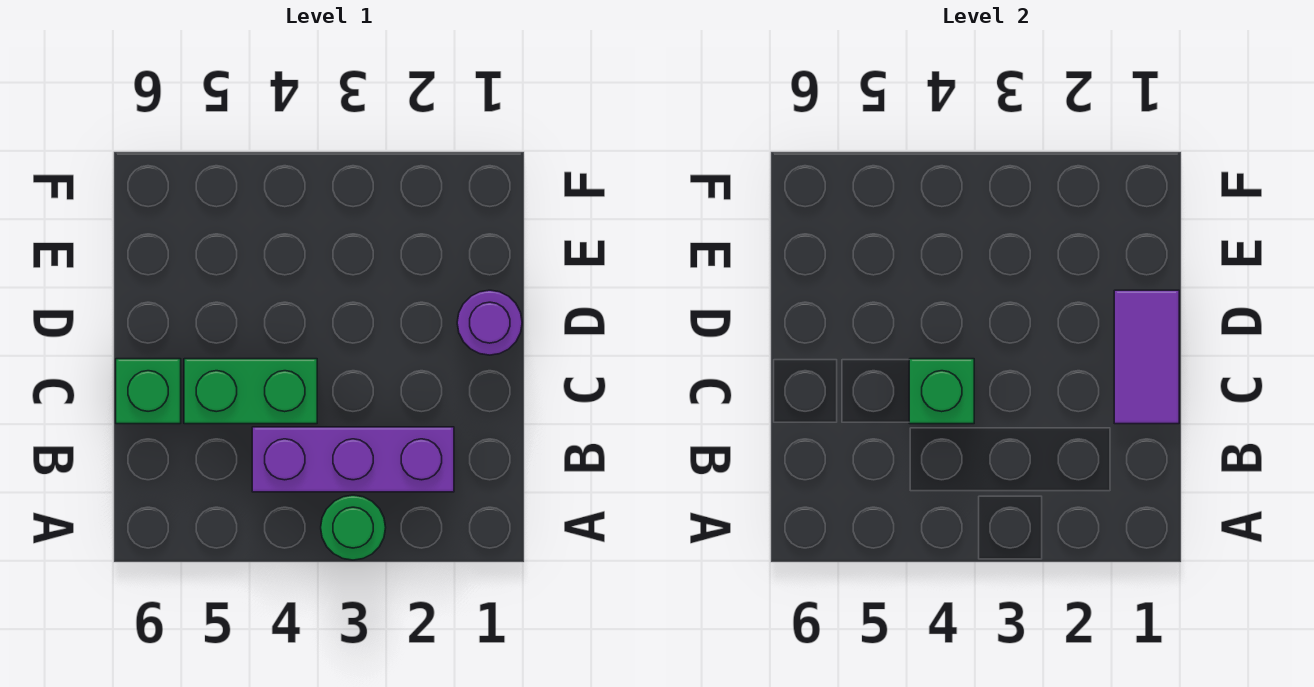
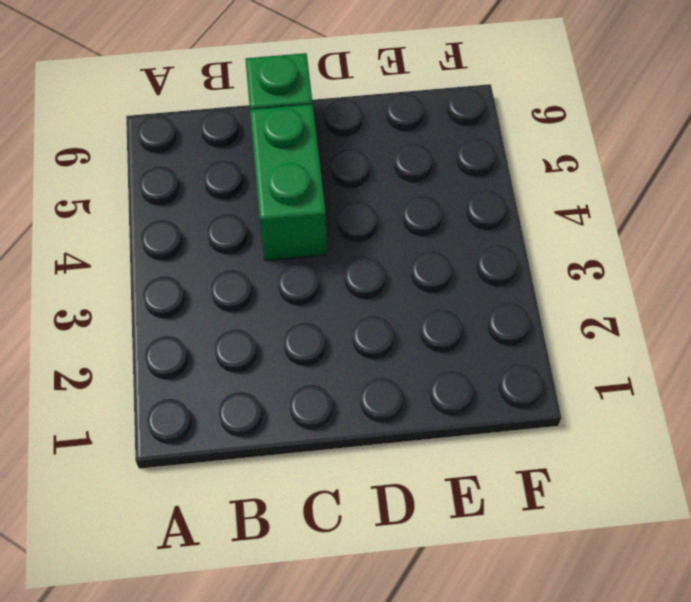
none -> green 1x1 round brick [321,495,386,560]
none -> purple 1x3 brick [252,427,454,492]

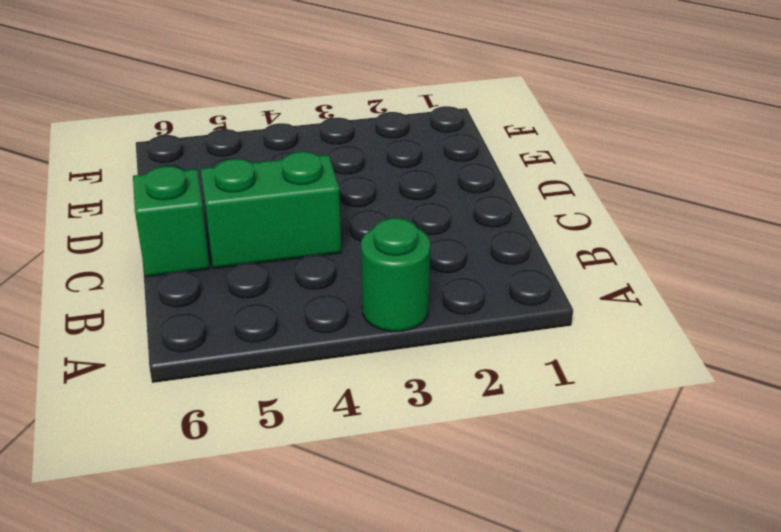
none -> purple 1x3 brick [252,427,454,492]
none -> purple 1x1 round brick [457,290,522,355]

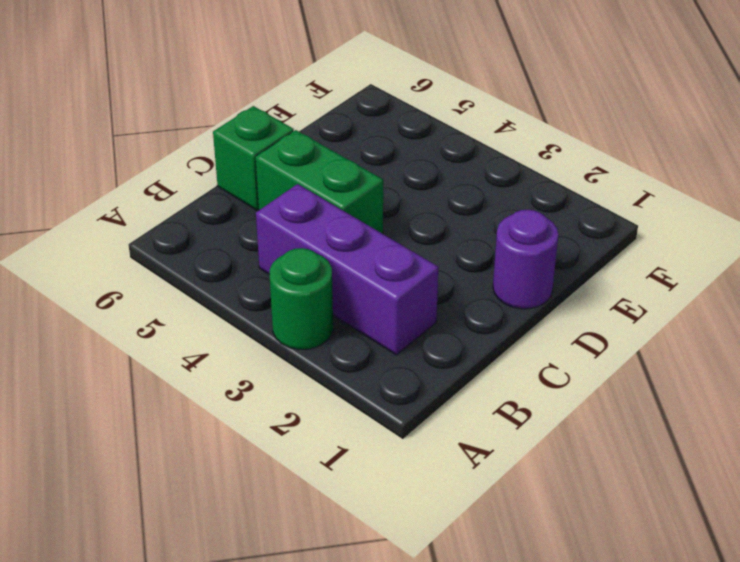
none -> purple 1x2 tile [1114,290,1179,424]
none -> green 1x1 brick [909,359,974,424]

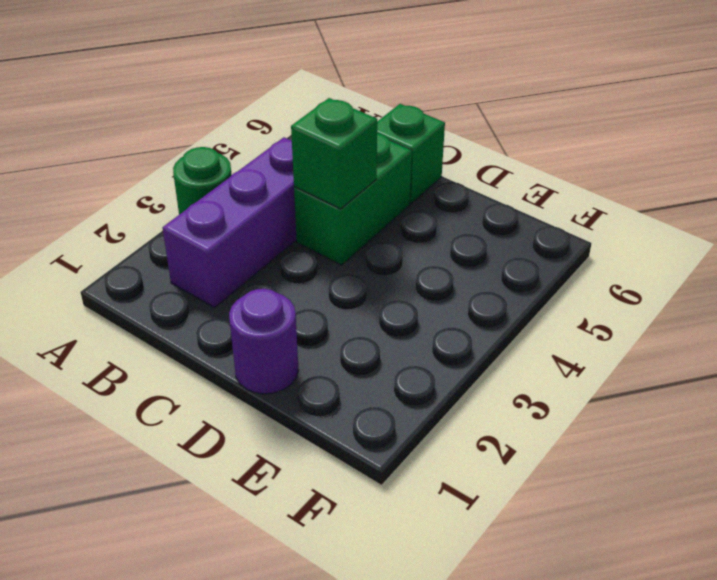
none -> purple 1x2 tile [1114,290,1179,424]

